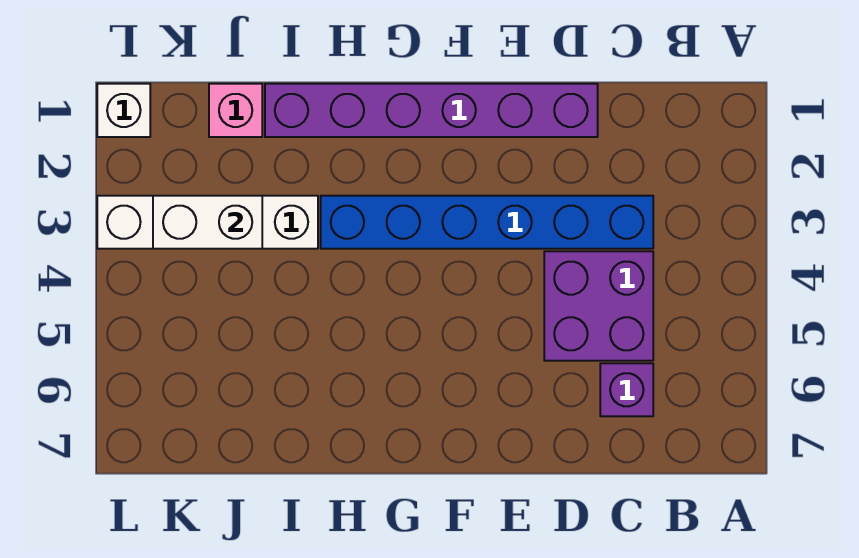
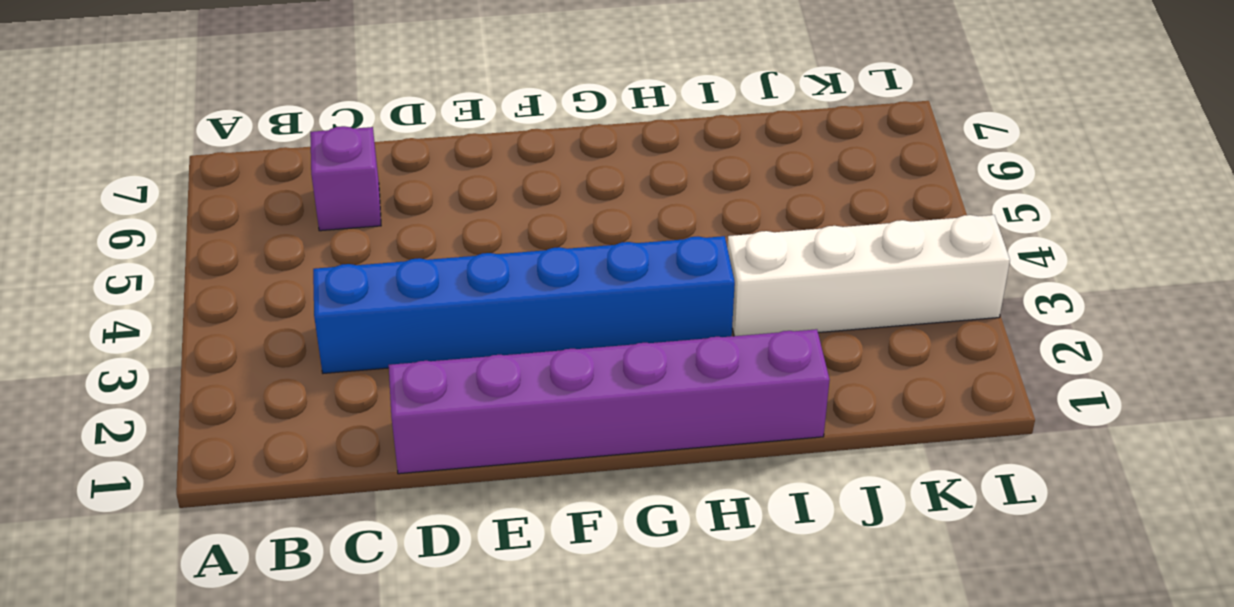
none -> purple 2x2 brick [544,251,653,361]
none -> pink 1x1 brick [209,84,262,137]

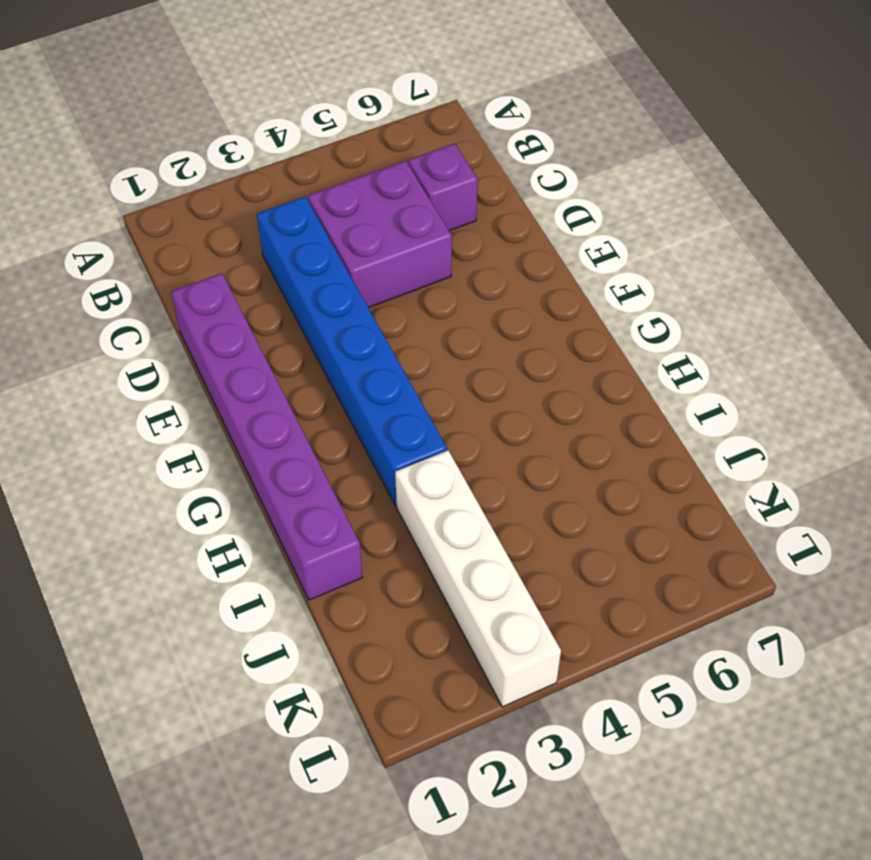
none -> pink 1x1 brick [209,84,262,137]
none -> white 1x1 brick [97,84,150,137]

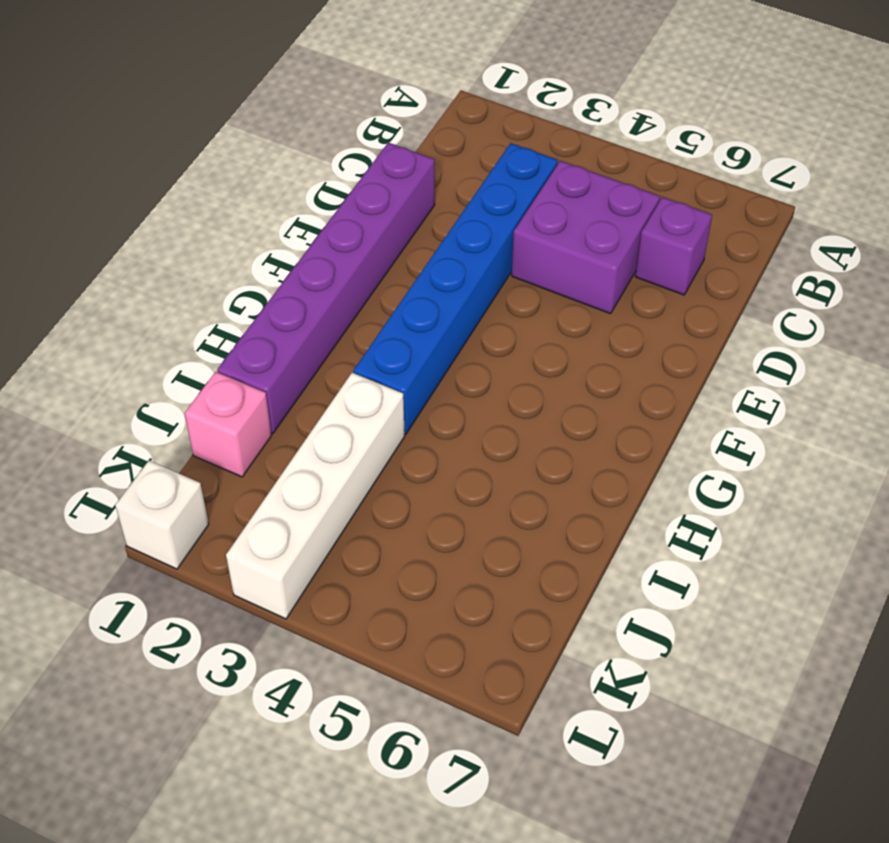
none -> white 1x2 brick [153,196,262,249]

